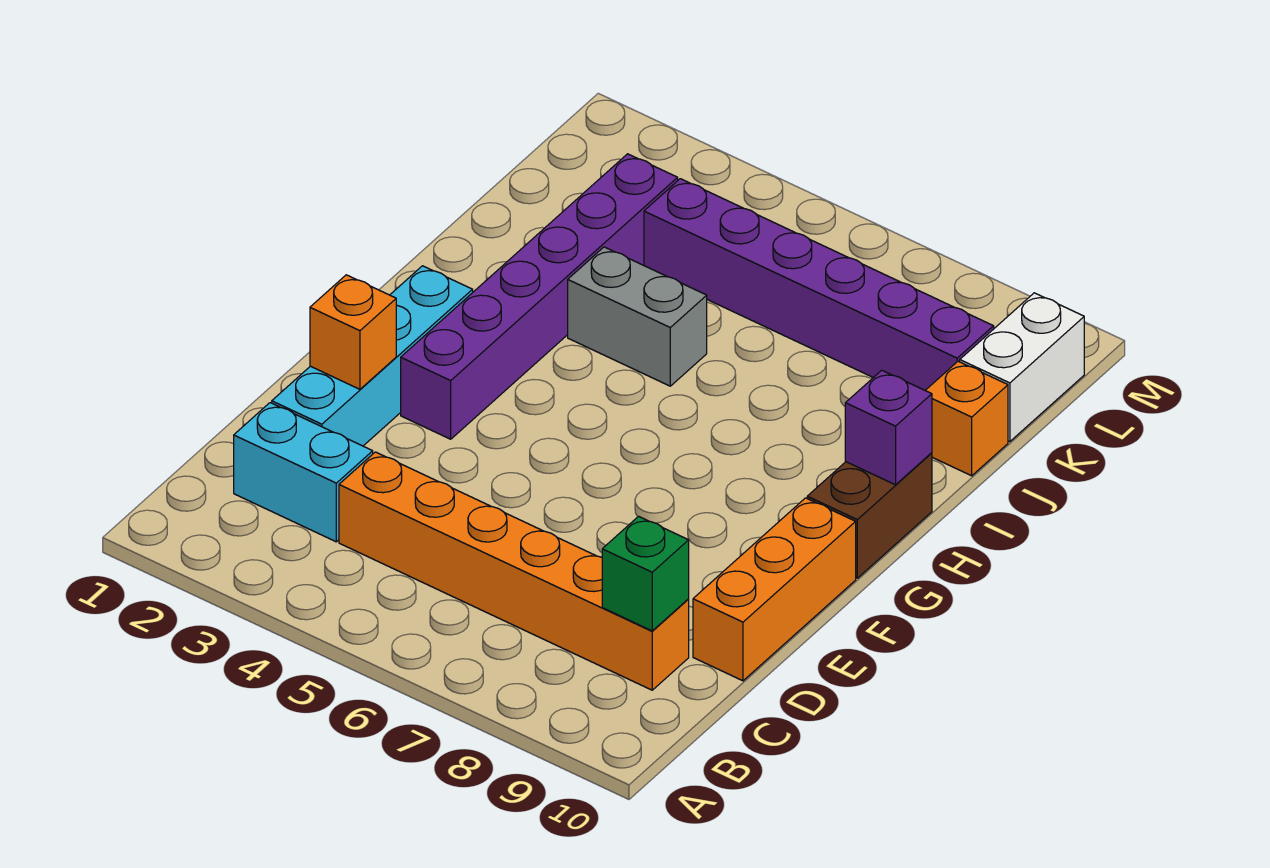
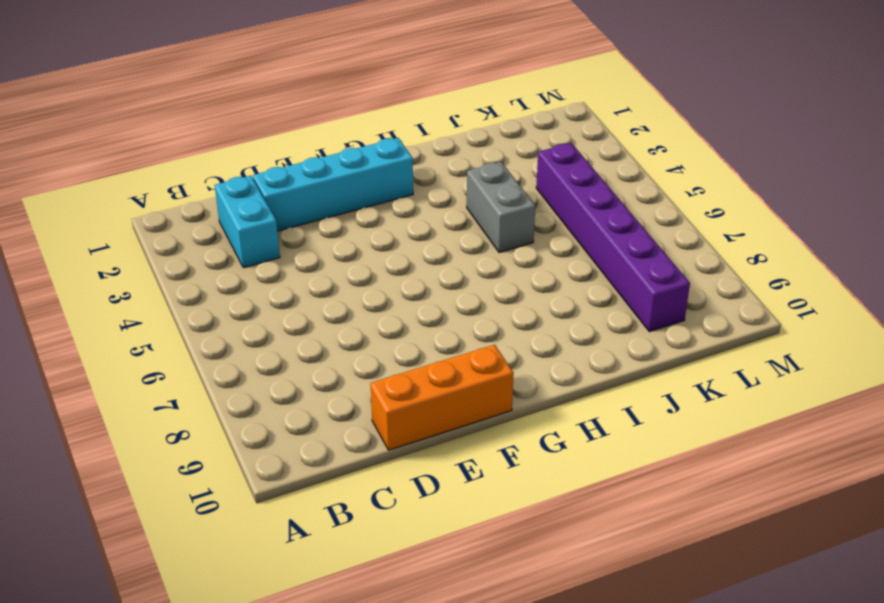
none -> orange 1x6 brick [339,452,689,690]
none -> purple 1x6 brick [401,154,678,439]
none -> brown 1x2 brick [807,453,932,578]

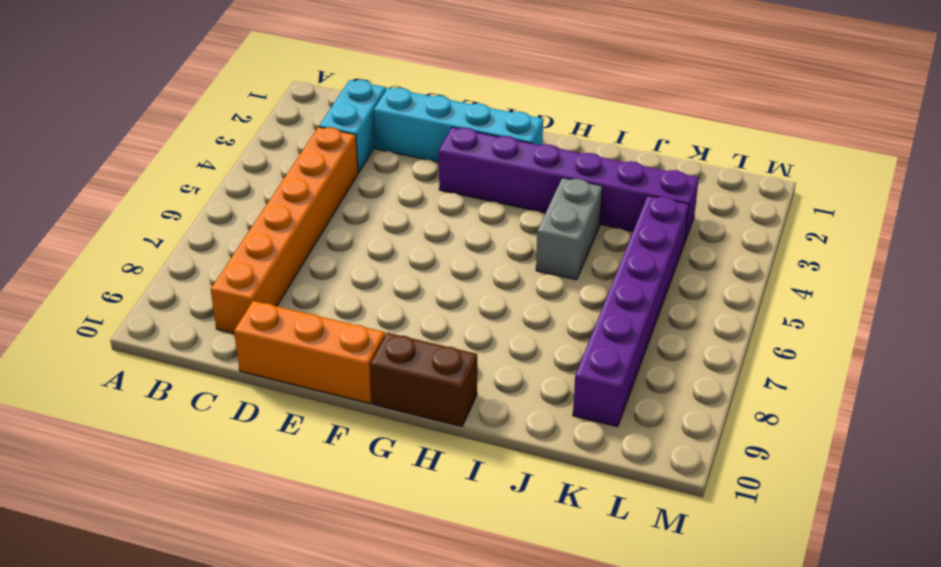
none -> orange 1x1 brick [925,361,1008,476]
none -> white 1x2 brick [960,293,1084,442]
none -> green 1x1 brick [602,516,689,631]

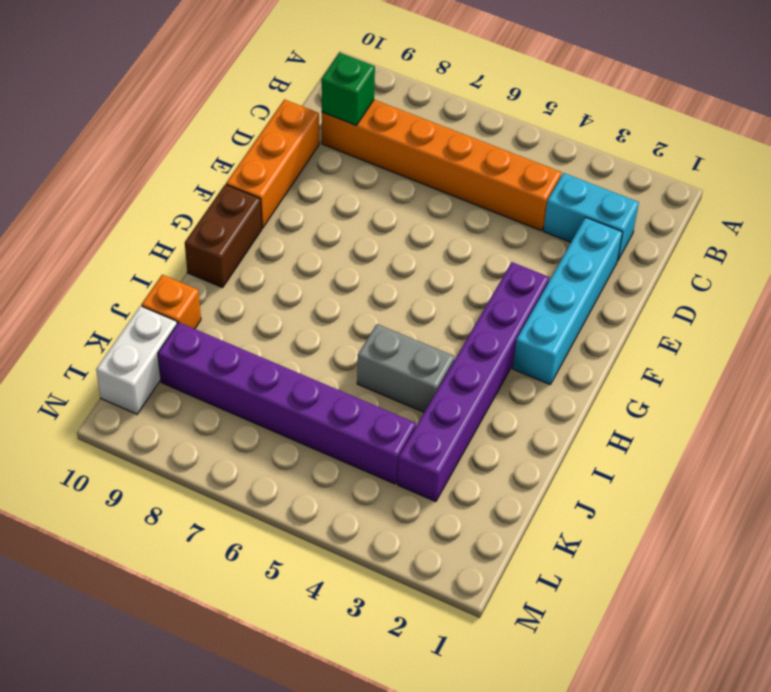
none -> orange 1x1 brick [310,275,396,389]
none -> purple 1x1 brick [845,370,932,485]

